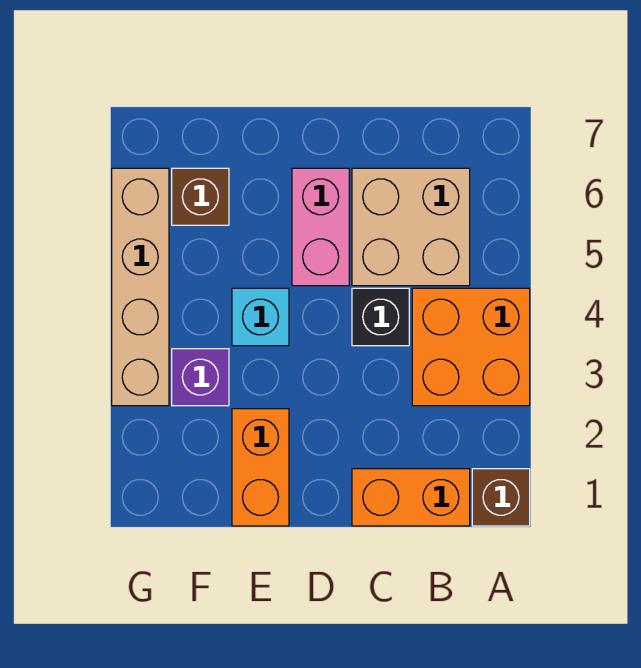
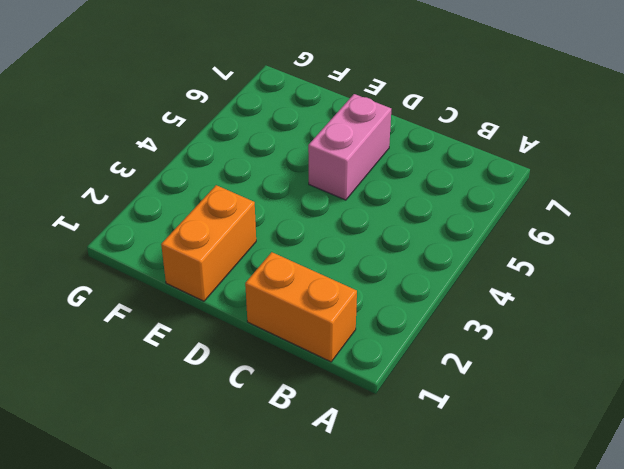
none -> brown 1x1 brick [472,469,530,526]
none -> orange 2x2 brick [412,288,530,406]

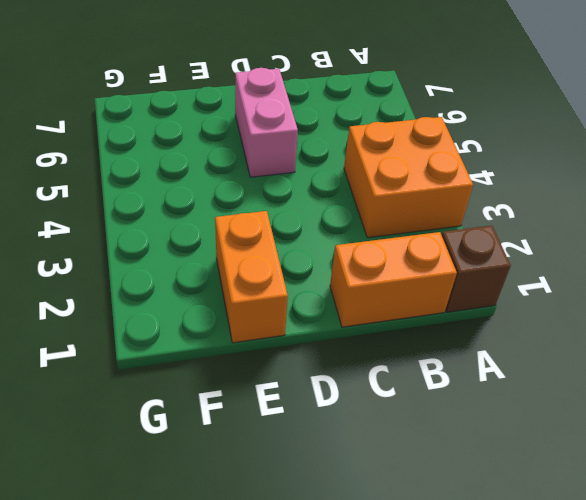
none -> tan 2x2 brick [352,168,470,286]
none -> black 1x1 brick [352,288,409,346]

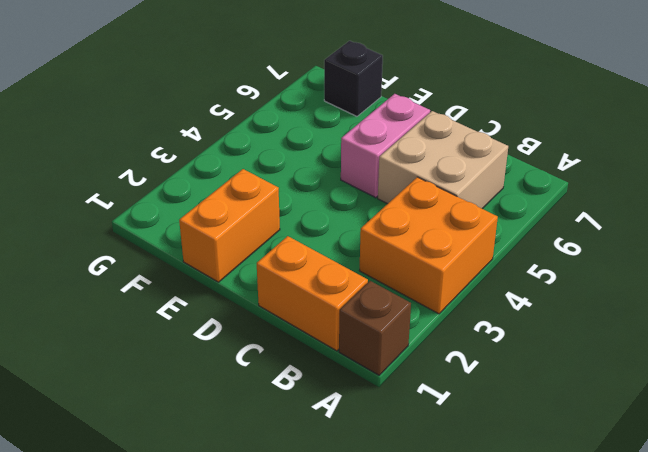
black 1x1 brick [324,41,383,116] -> black 1x1 brick moved to [352,288,409,346]
none -> cyan 1x1 brick [232,288,289,346]
none -> purple 1x1 brick [172,349,229,406]

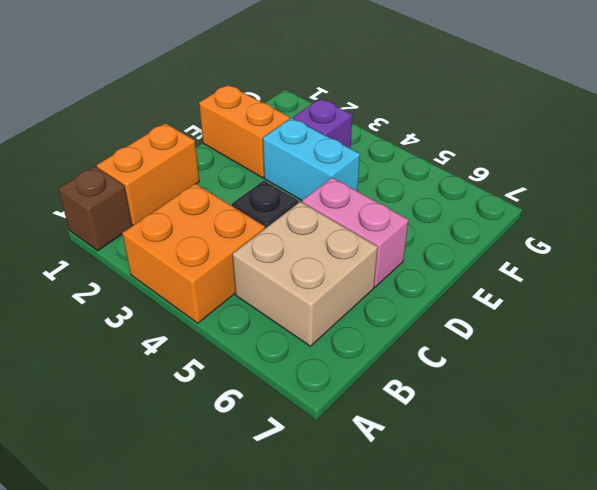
cyan 1x2 brick [263,118,360,200] -> cyan 1x1 brick [232,288,289,346]
none -> brown 1x1 brick [172,168,229,225]
none -> tan 1x4 brick [112,168,169,406]

